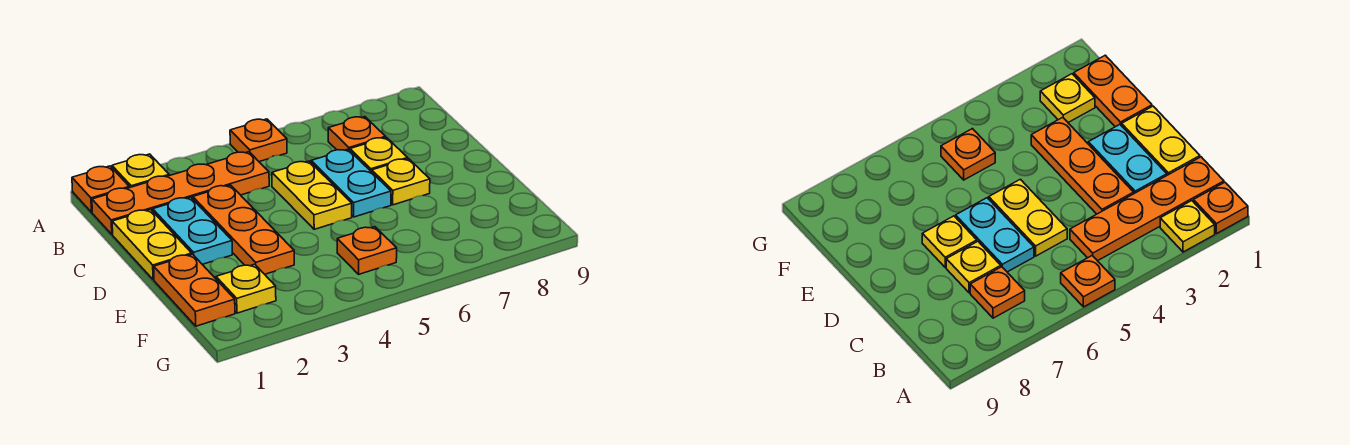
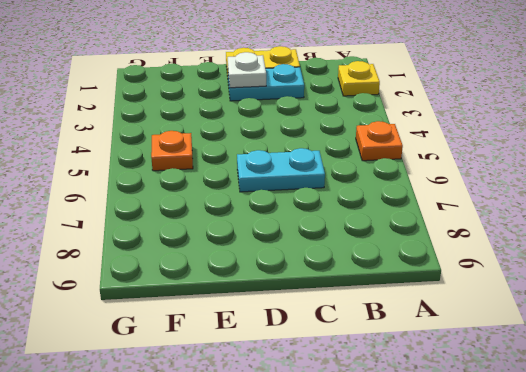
white 1x1 plate [228,52,266,88] -> none
none -> orange 1x1 plate [72,166,129,212]
none -> orange 1x4 plate [92,152,269,234]
none -> orange 1x1 plate [328,117,386,151]

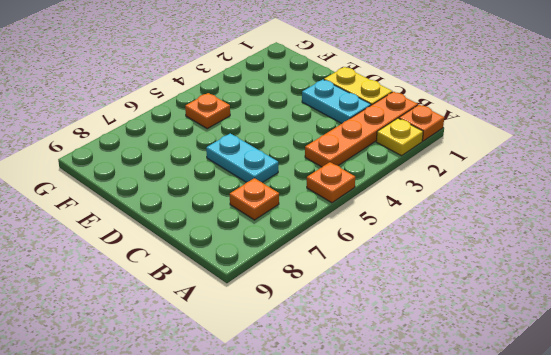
none -> orange 1x3 plate [193,185,294,274]
none -> yellow 1x2 plate [272,161,352,229]
none -> yellow 1x1 plate [350,138,408,172]

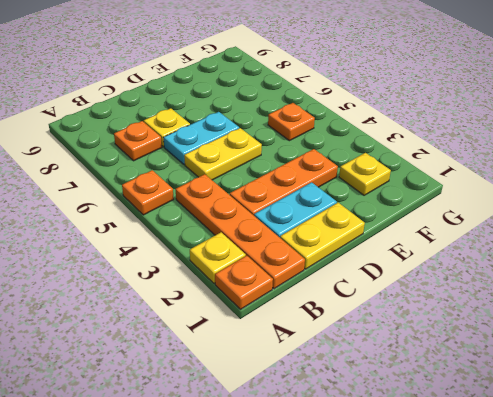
none -> yellow 1x1 plate [372,159,430,205]
none -> orange 1x2 plate [154,254,235,326]

